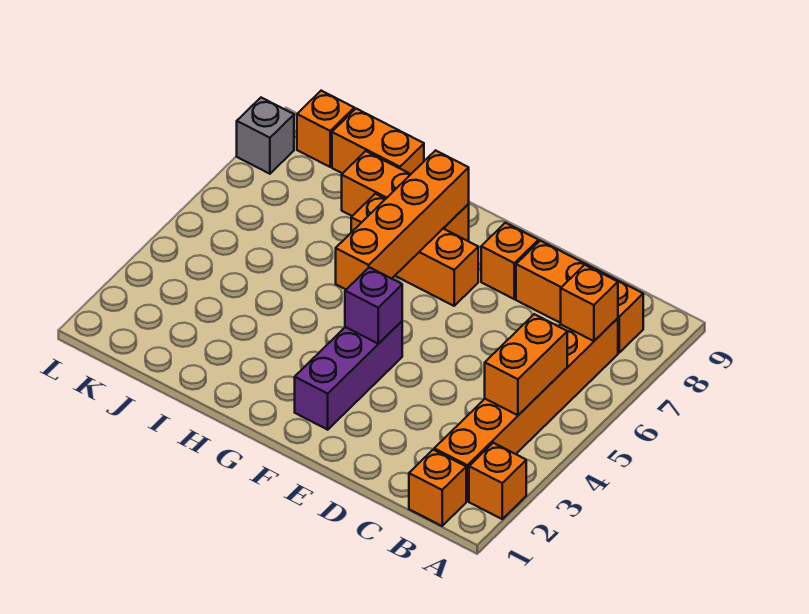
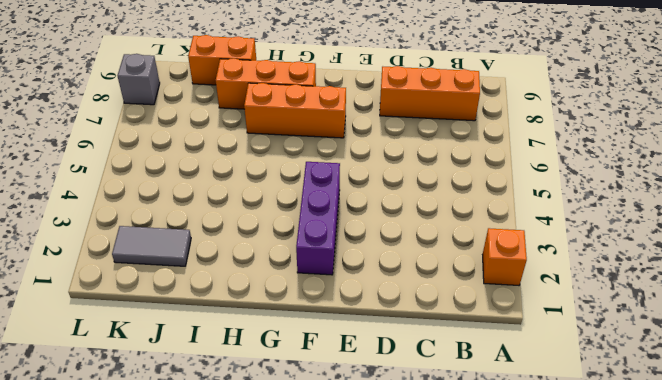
grey 1x2 tile [112,226,191,266] -> none
none -> orange 1x1 brick [409,450,466,526]
none -> orange 1x6 brick [434,318,618,501]
none -> orange 1x1 brick [481,223,539,299]

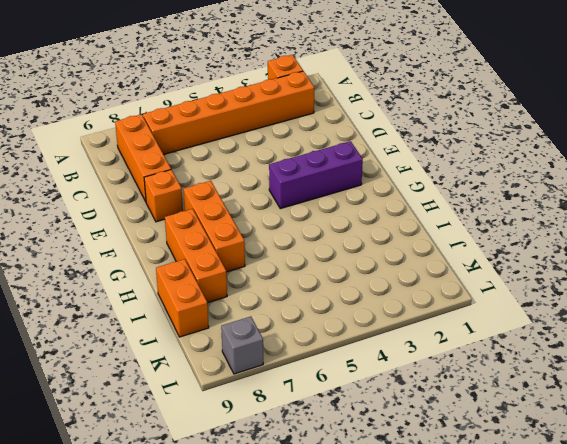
none -> orange 1x1 brick [409,450,466,526]
none -> orange 1x1 brick [297,91,354,167]
none -> orange 1x2 brick [485,314,567,415]

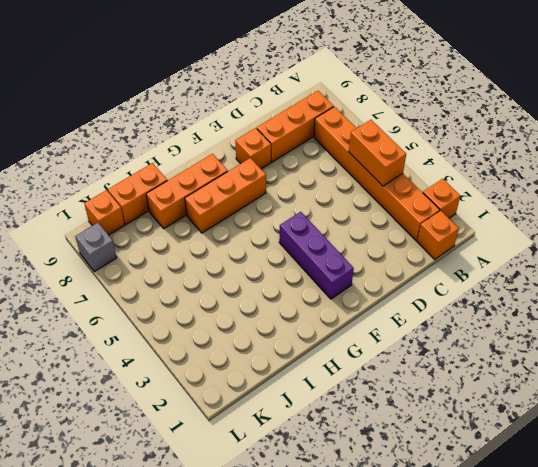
none -> orange 1x1 brick [561,265,618,341]
none -> purple 1x1 brick [345,267,402,344]
none -> orange 1x4 brick [336,150,469,289]

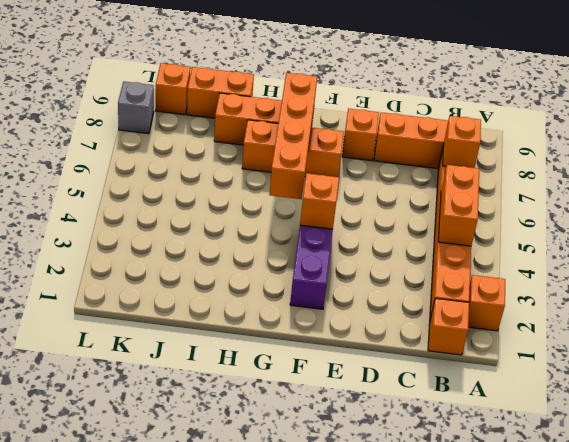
orange 1x1 brick [300,173,339,229] -> purple 1x1 brick [345,267,402,344]

